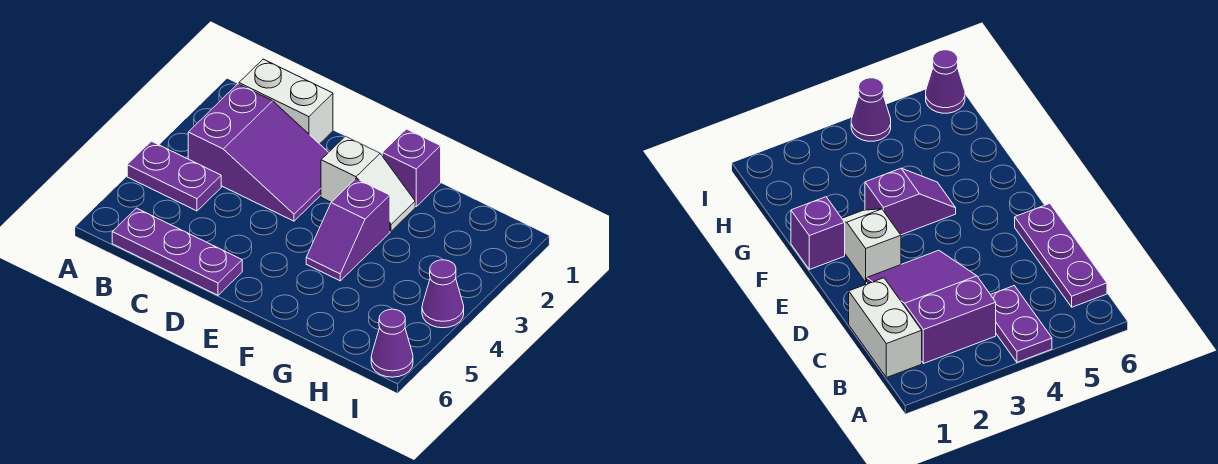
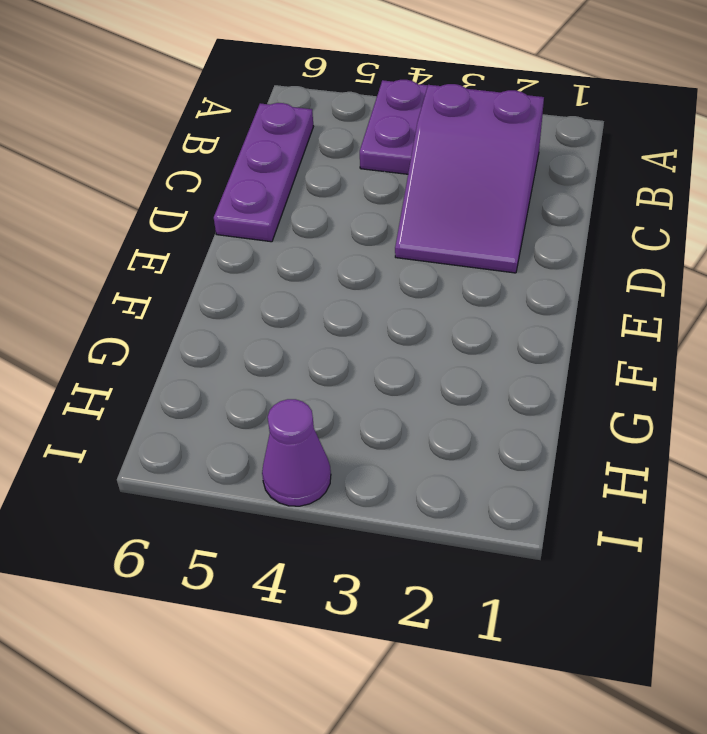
none -> white 1x2 brick [239,59,333,144]
none -> white 1x2 slope [321,136,415,231]

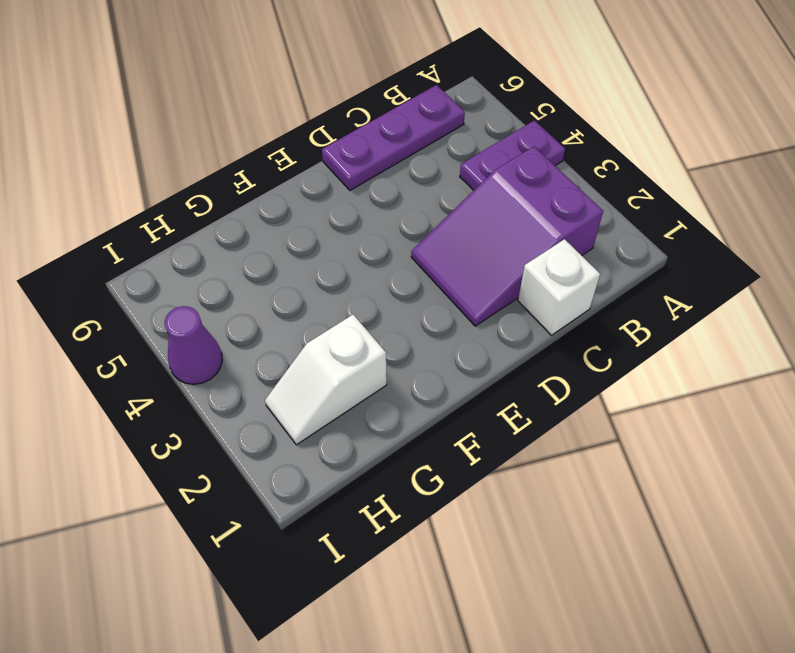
white 1x1 brick [518,239,600,335] -> white 1x2 brick [239,59,333,144]
white 1x2 slope [265,315,387,445] -> white 1x2 slope moved to [321,136,415,231]
none -> purple 1x1 brick [382,129,441,206]
none -> purple 1x2 slope [306,179,390,281]

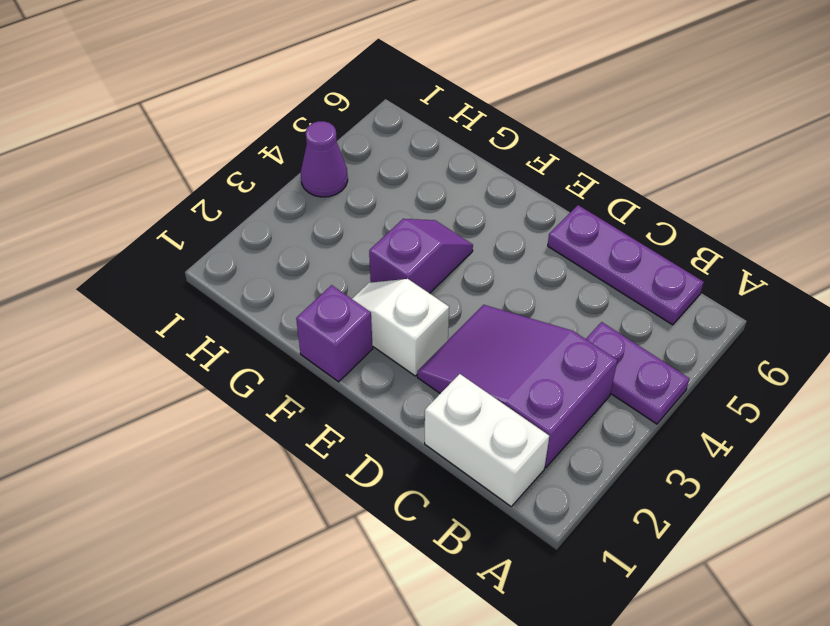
none -> purple 1x1 cone [371,309,413,377]

